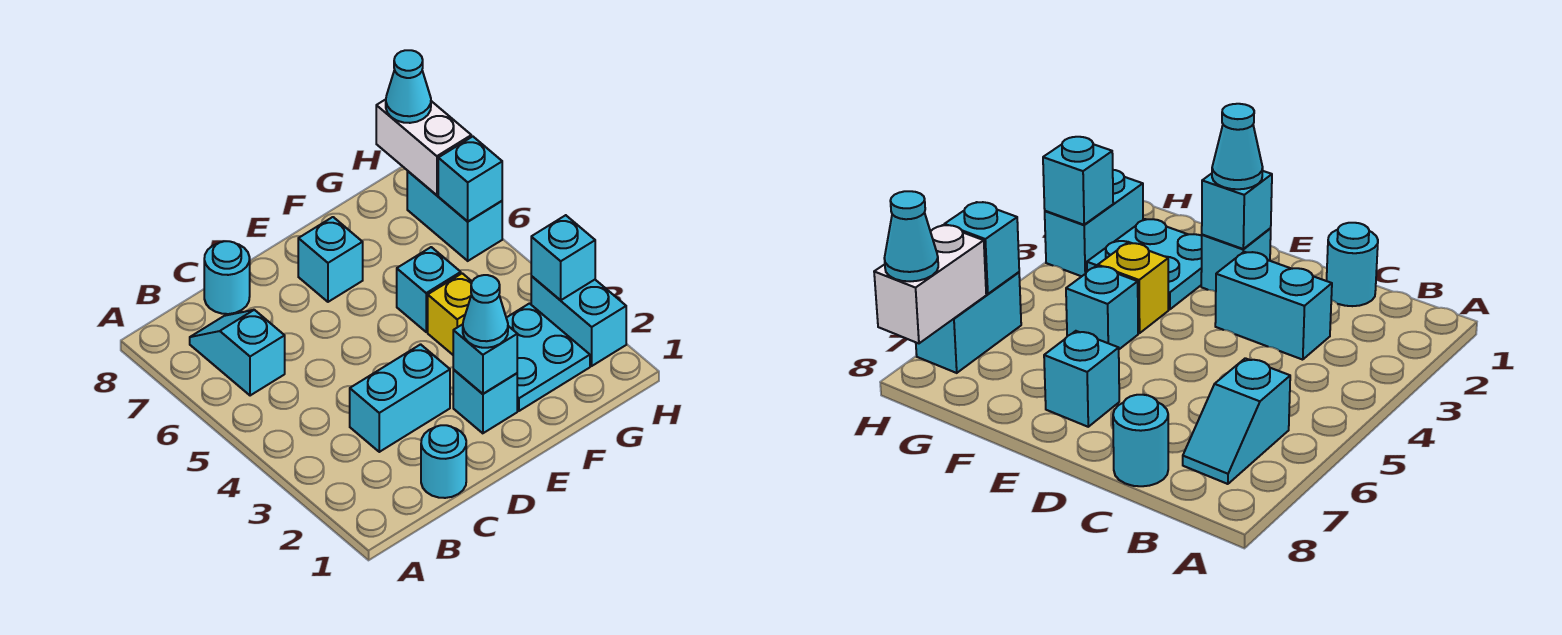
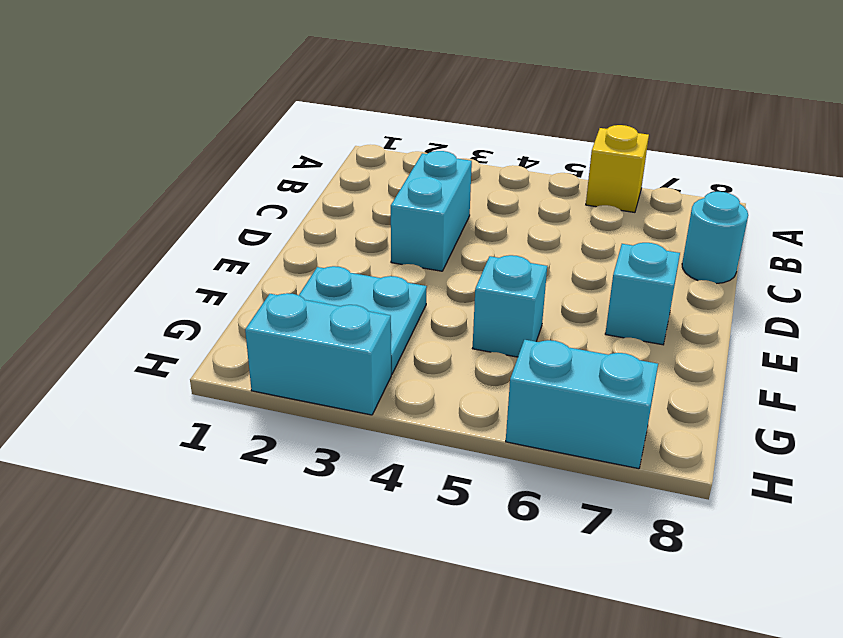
yellow 1x1 brick [586,125,649,212] -> yellow 1x1 brick moved to [428,273,472,355]
none -> cyan 1x2 slope [190,310,285,396]
none -> cyan 1x1 round brick [421,425,466,498]
none -> cyan 1x1 brick [453,369,517,433]

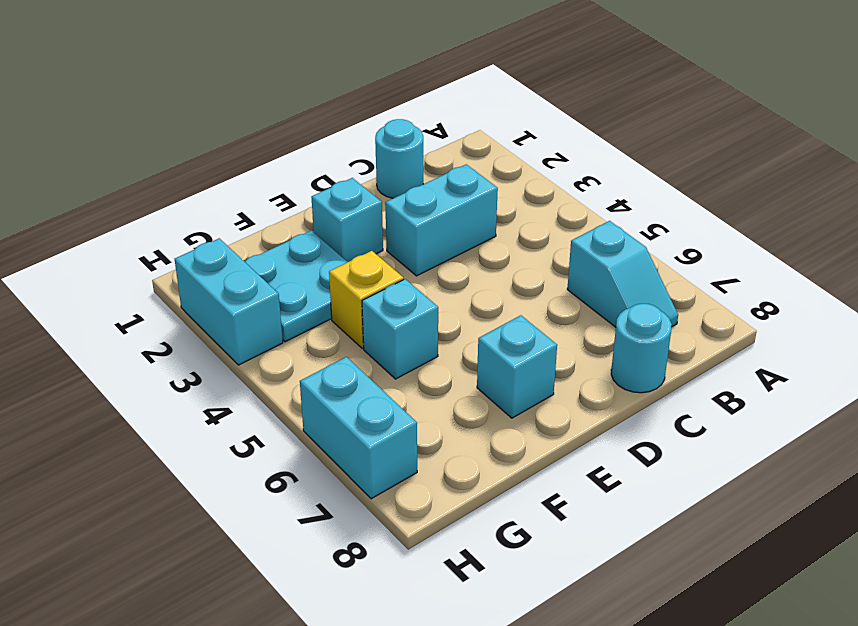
none -> cyan 1x1 brick [453,324,517,394]
none -> cyan 1x1 brick [531,215,595,300]
none -> cyan 1x1 brick [438,136,502,221]

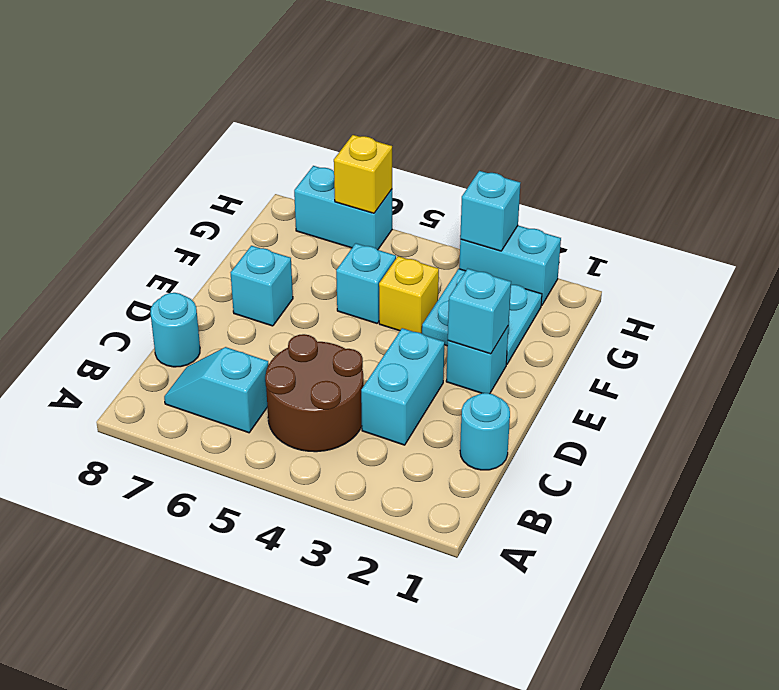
brown 2x2 round brick [265,334,363,452] -> none
yellow 1x1 brick [334,135,392,213] -> cyan 1x1 brick [438,136,502,221]
none -> white 1x2 brick [376,99,471,195]
none -> cyan 1x1 cone [463,275,508,348]
none -> cyan 1x1 cone [386,50,431,123]

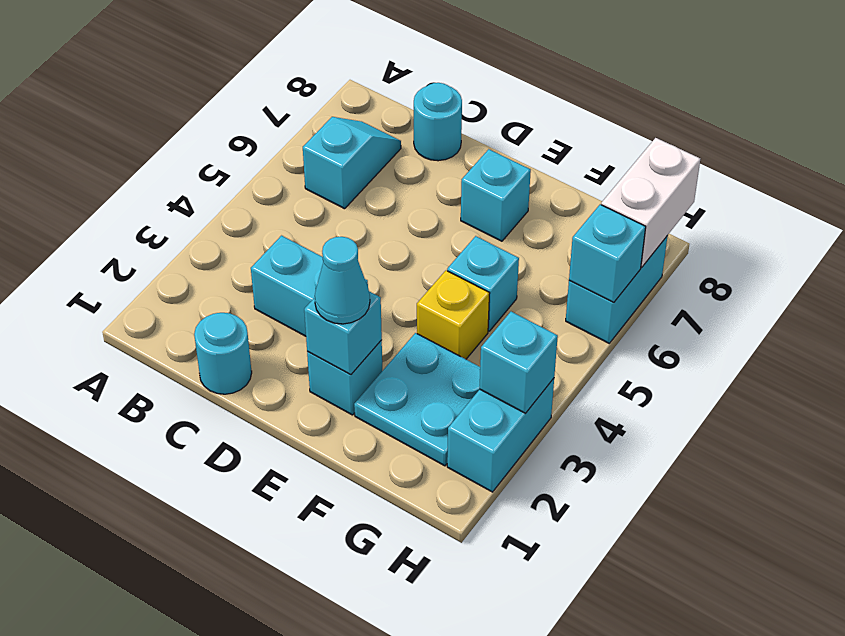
none -> cyan 1x1 cone [386,50,431,123]

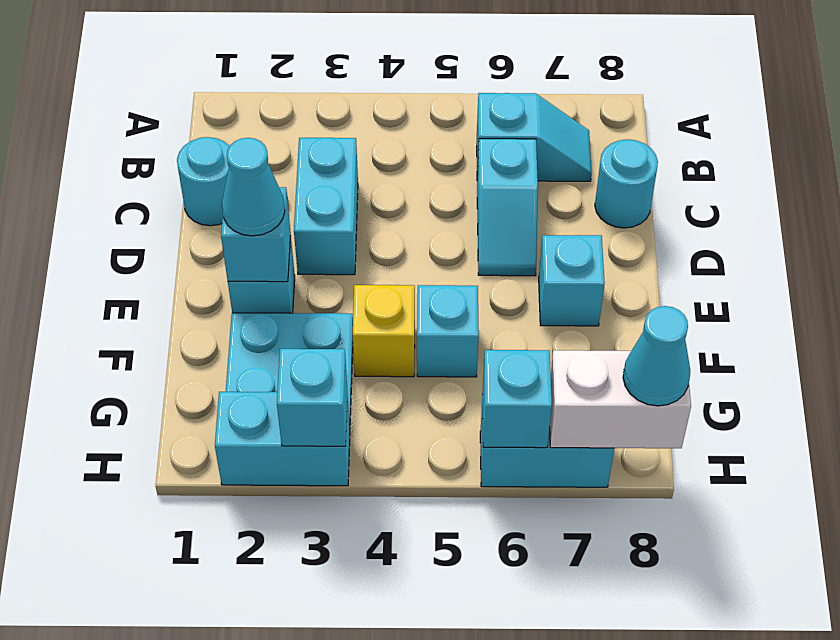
cyan 1x2 slope [477,139,538,276] -> none

